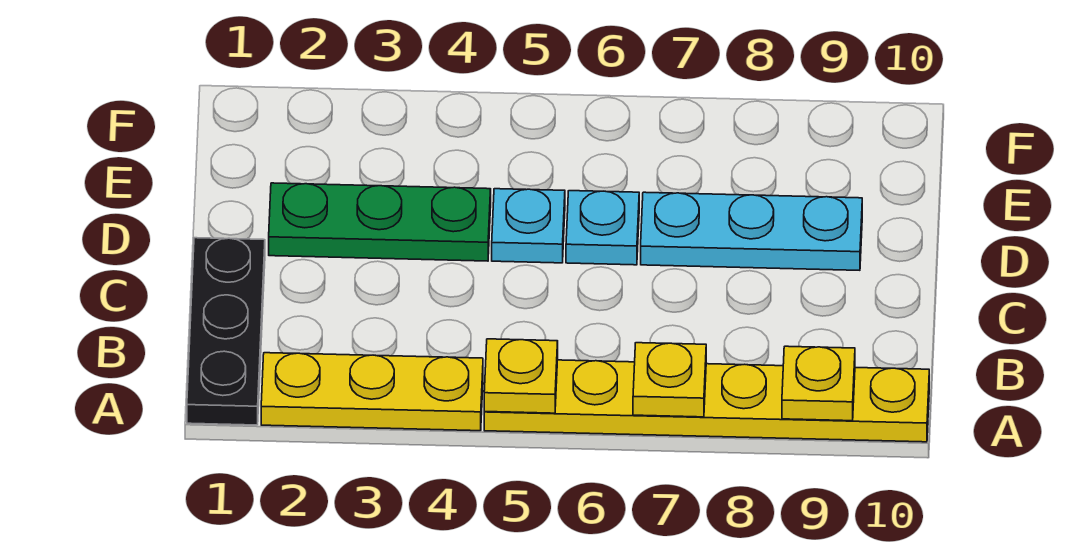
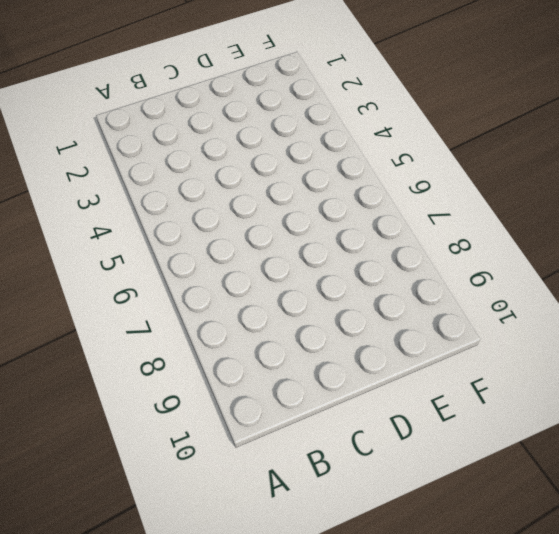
none -> black 1x3 plate [187,238,265,425]
none -> yellow 1x3 plate [261,353,483,431]

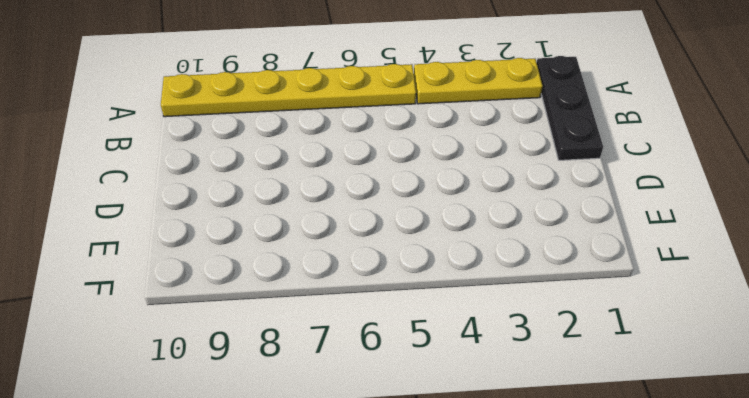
none -> green 1x3 plate [269,183,491,261]
none -> cyan 1x1 plate [492,189,565,263]

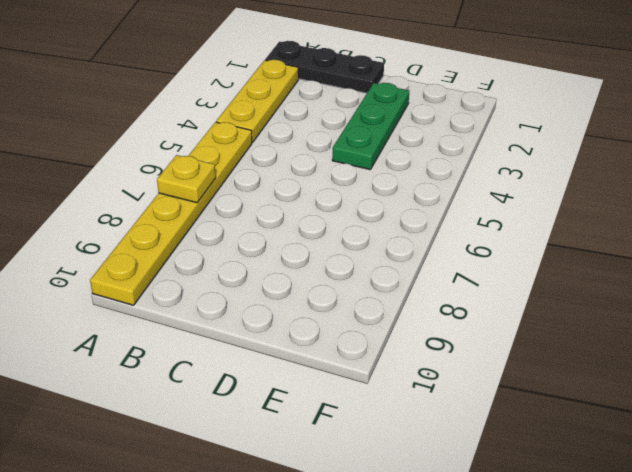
none -> cyan 1x1 plate [492,189,565,263]
none -> cyan 1x1 plate [566,191,639,265]

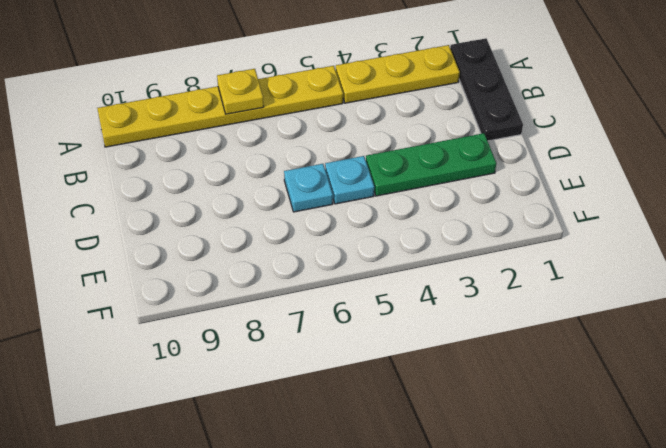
none -> cyan 1x3 plate [641,192,862,270]
none -> yellow 1x1 plate [484,339,558,413]

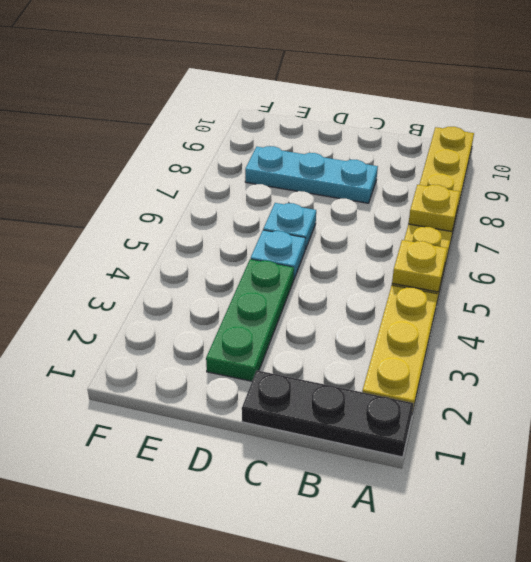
cyan 1x3 plate [245,146,378,203] -> cyan 1x3 plate turned to [641,192,862,270]
none -> yellow 1x1 plate [782,346,855,421]

